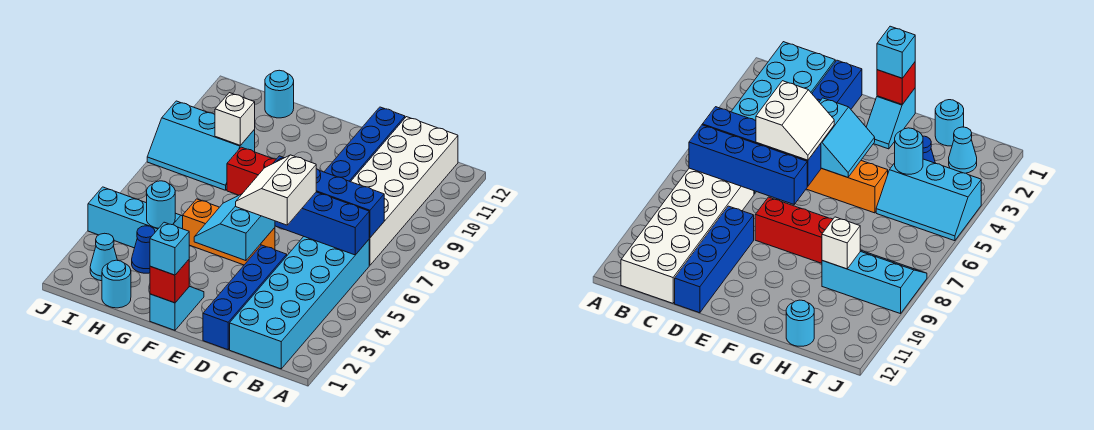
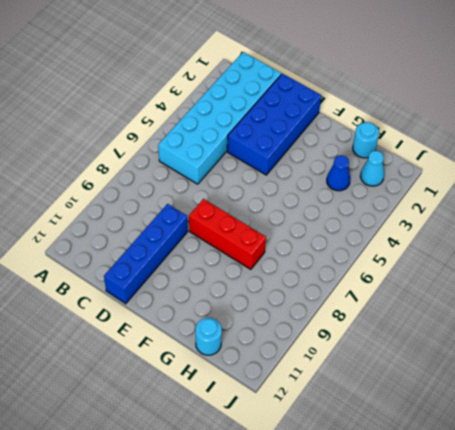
blue 2x4 brick [227,74,321,175] -> blue 1x4 brick [203,245,287,350]
none -> white 2x6 brick [351,117,458,265]
none -> orange 1x3 brick [183,199,275,265]
none -> cyan 1x2 slope [150,286,204,330]

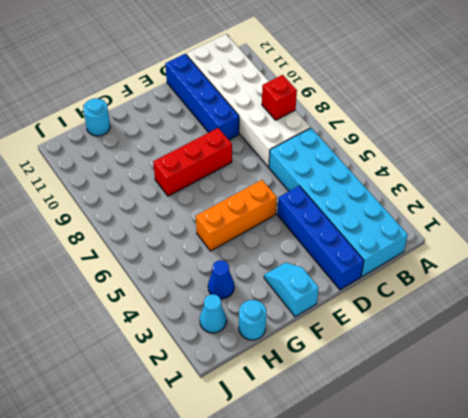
red 1x1 brick [262,75,297,120] -> red 1x1 brick moved to [150,260,189,303]
none -> cyan 2x3 slope [88,187,183,248]
none -> cyan 2x3 slope [147,101,255,190]
none -> blue 1x4 brick [275,192,369,255]

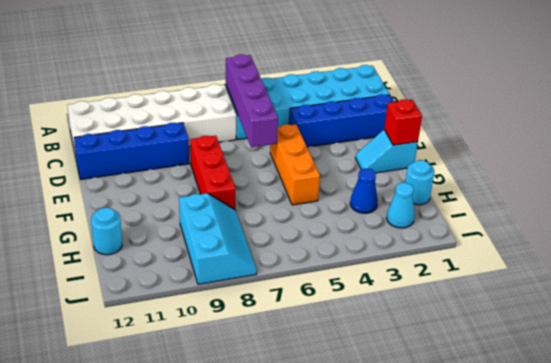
purple 1x4 brick [226,54,278,147] -> blue 1x4 brick [275,192,369,255]
none -> cyan 2x3 slope [88,187,183,248]
none -> blue 1x4 brick [274,156,384,238]
none -> cyan 2x2 slope [194,194,275,261]

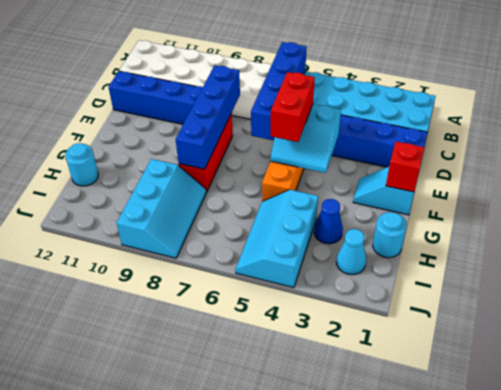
blue 1x4 brick [176,65,240,169] -> blue 1x4 brick moved to [274,156,384,238]
red 1x2 brick [271,72,315,142] -> white 2x2 slope [236,155,316,225]
none -> cyan 1x1 round brick [147,181,175,228]
none -> white 1x1 brick [215,93,255,145]
none -> cyan 1x1 brick [150,222,189,275]

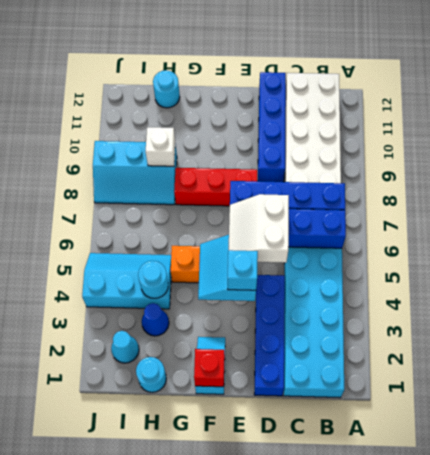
cyan 1x1 brick [228,250,258,290] -> cyan 1x1 brick moved to [150,222,189,275]

